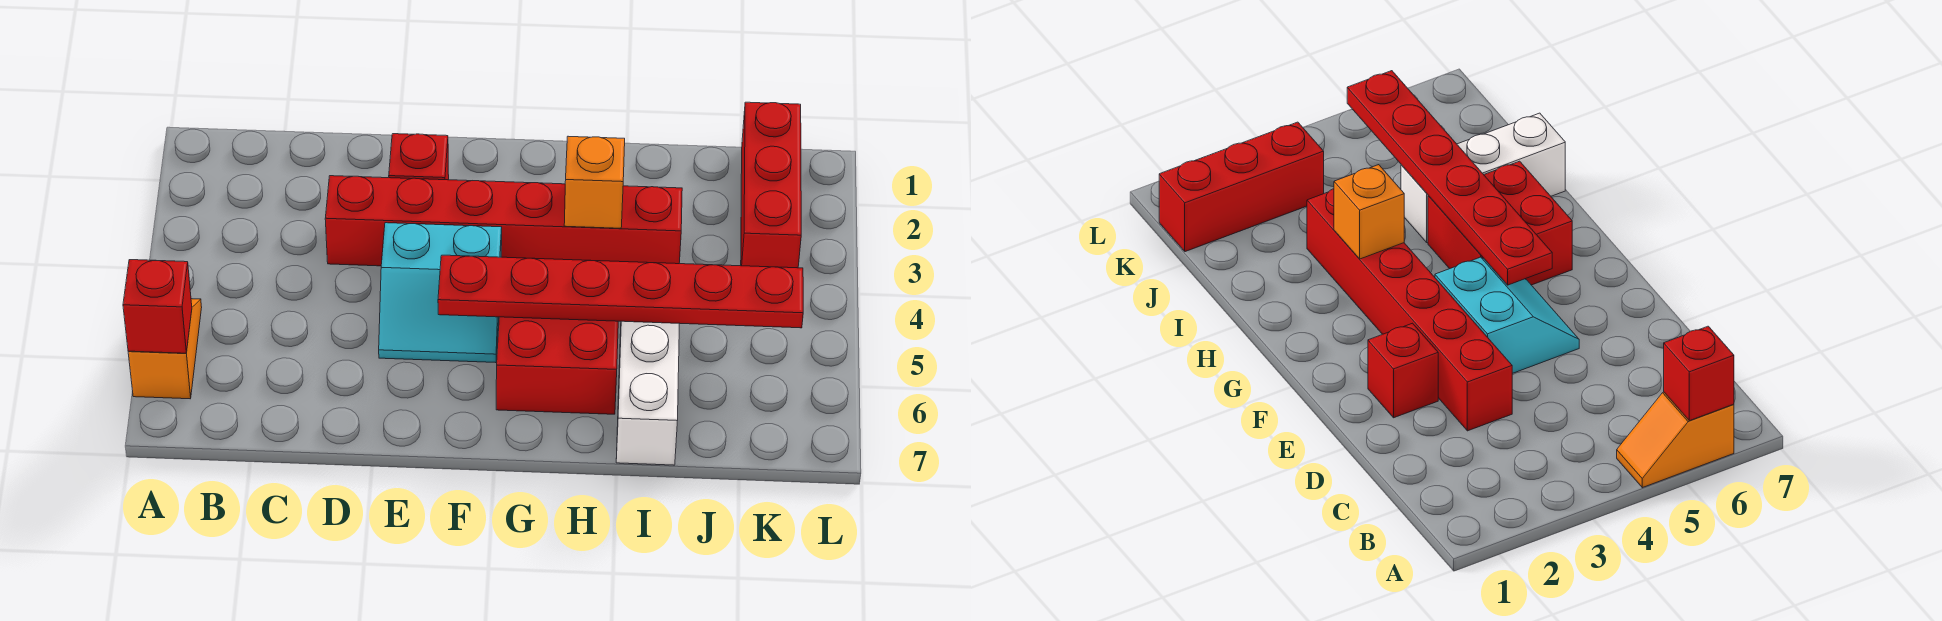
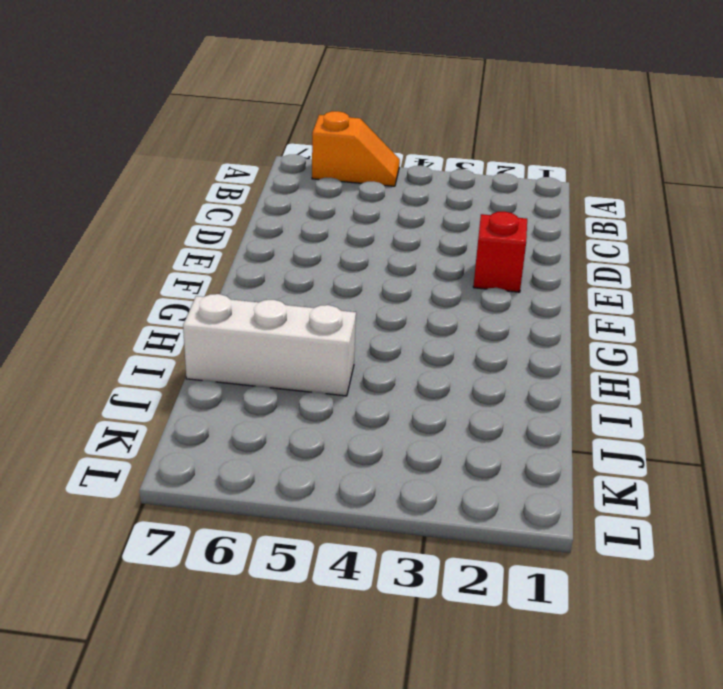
none -> red 1x6 brick [325,176,682,266]
none -> cyan 2x2 slope [379,223,502,363]

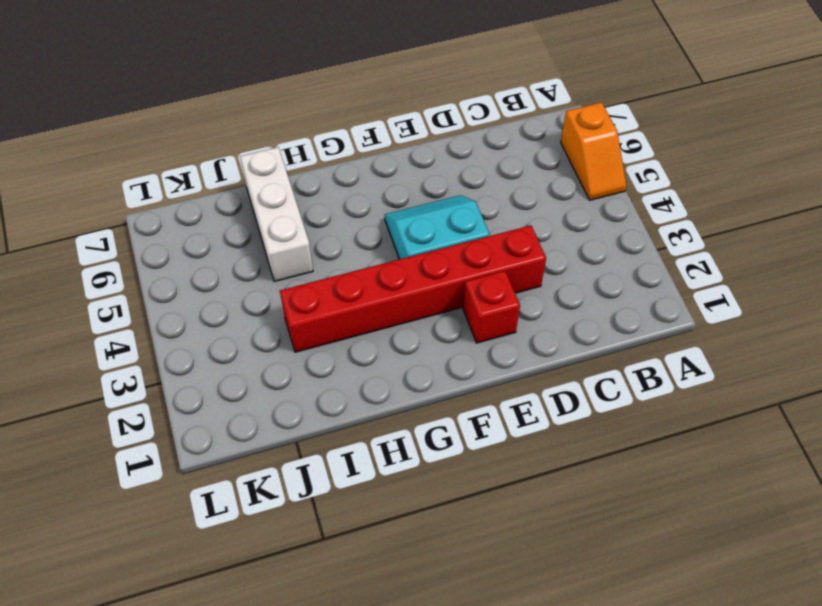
none -> red 2x2 brick [496,317,618,414]
none -> red 1x3 brick [741,102,801,268]

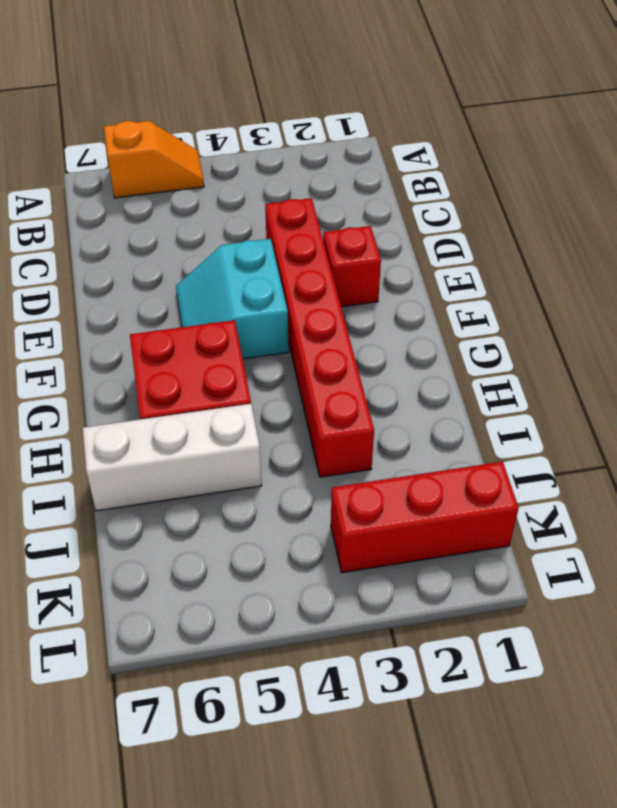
none -> red 1x1 brick [123,260,192,353]
none -> red 1x6 plate [438,255,803,328]

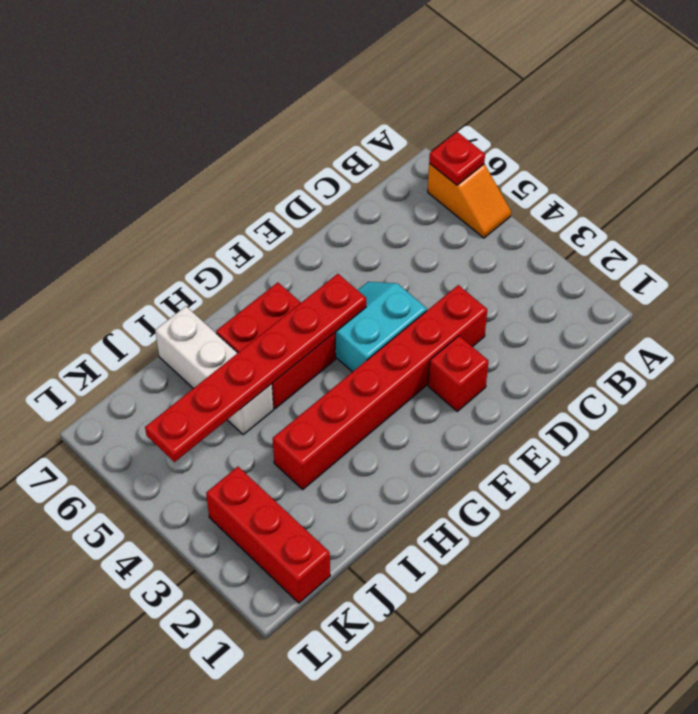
red 1x1 plate [429,132,485,185] -> red 1x1 brick [123,260,192,353]
none -> orange 1x1 brick [564,136,625,228]

